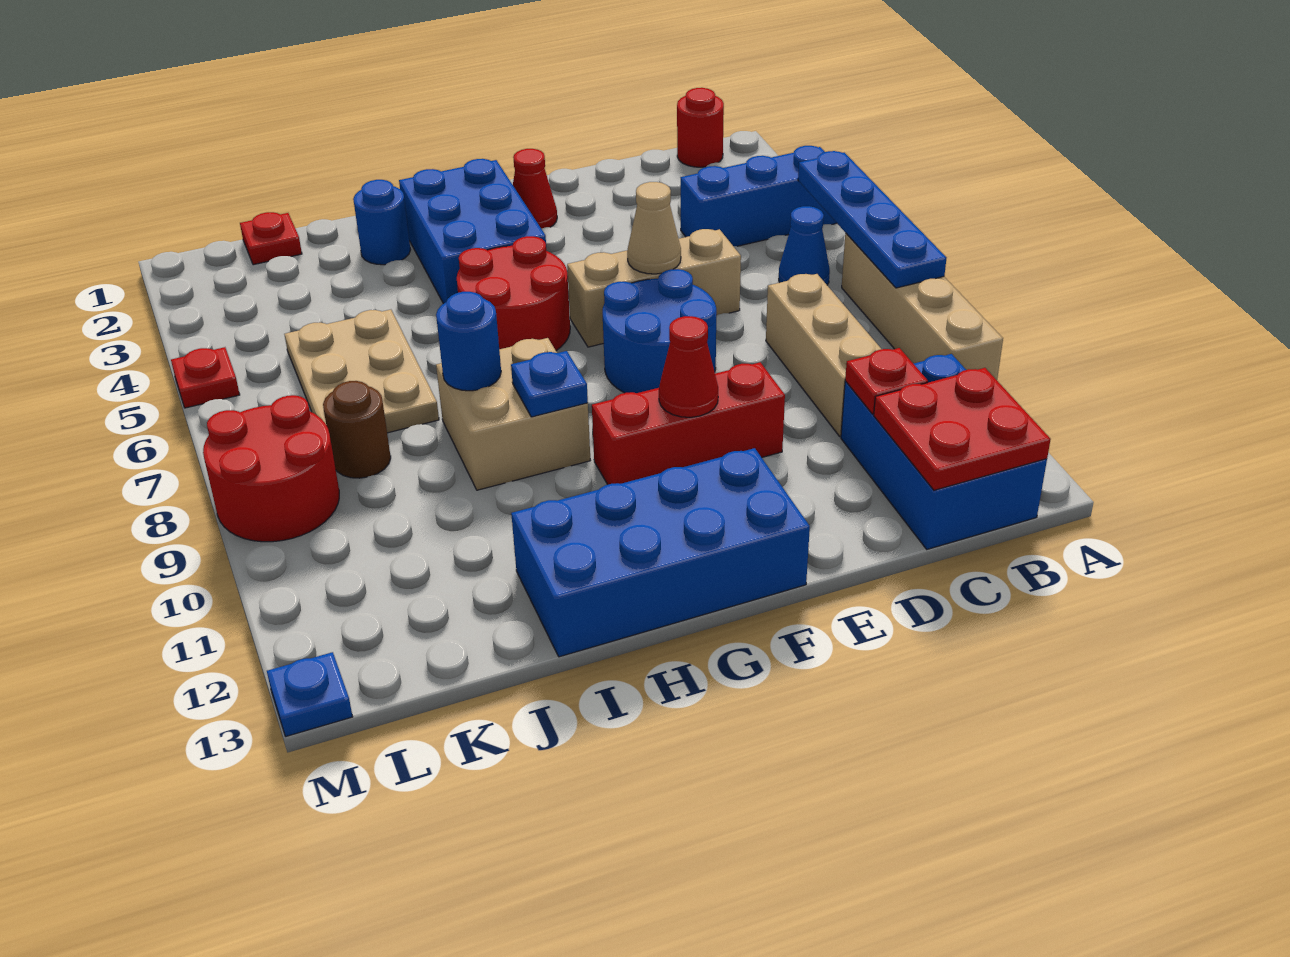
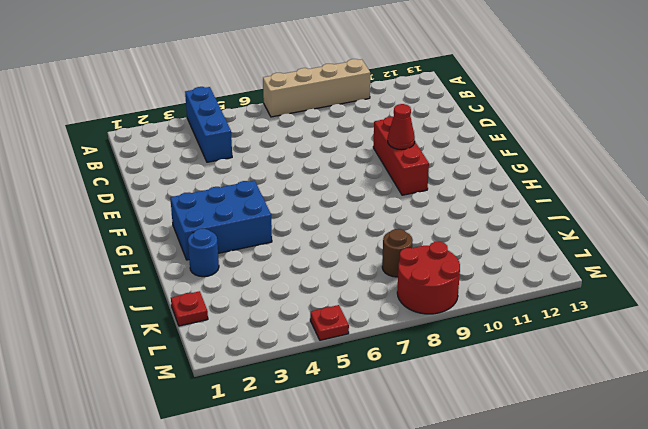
none -> red 1x1 round brick [677,88,724,167]
none -> blue 1x1 cone [779,206,830,285]
none -> blue 2x3 brick [841,354,1047,549]

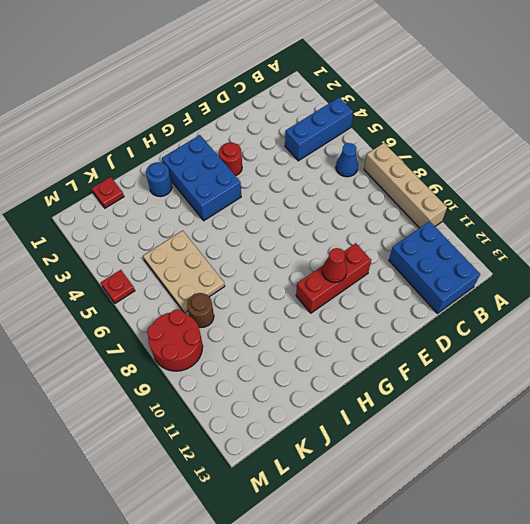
red 1x1 round brick [219,142,242,176] -> red 1x1 round brick moved to [677,88,724,167]
none -> tan 1x3 brick [766,274,881,437]
none -> tan 1x3 brick [567,229,741,347]
none -> blue 2x2 round brick [603,269,716,393]

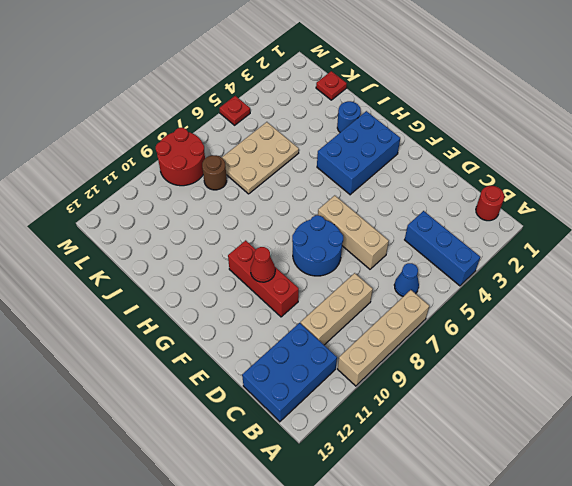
none -> red 1x1 cone [513,149,557,229]
none -> blue 2x4 brick [511,448,810,657]
none -> red 2x2 round brick [457,236,570,351]

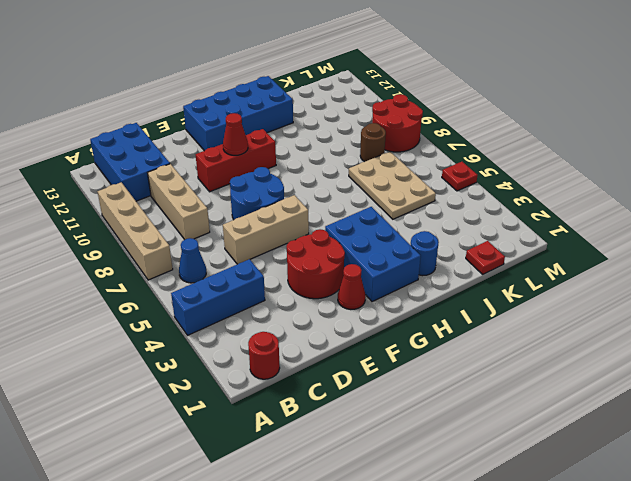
red 2x2 round brick [287,229,345,299] -> red 2x2 round brick moved to [457,236,570,351]
none -> tan 2x2 brick [436,338,590,490]
none -> blue 1x1 plate [267,652,353,736]
none -> blue 1x4 plate [798,151,946,288]

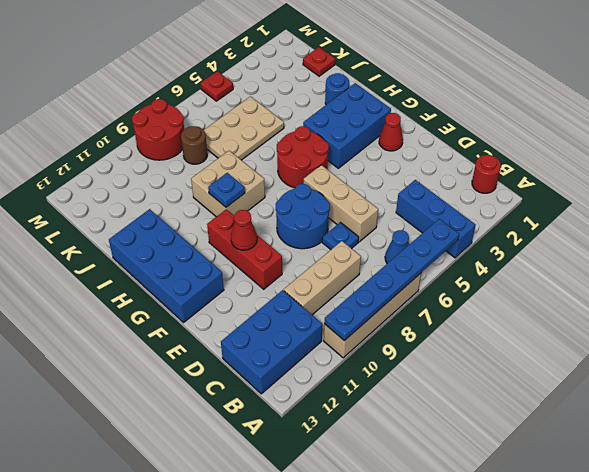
blue 1x6 plate [324,219,459,340] -> blue 1x4 plate [798,151,946,288]
blue 1x1 plate [322,222,359,249] -> blue 1x1 plate moved to [267,652,353,736]
none -> red 2x2 plate [874,368,1051,490]
none -> red 1x1 plate [845,348,928,414]
none -> tan 1x1 cone [627,182,681,274]

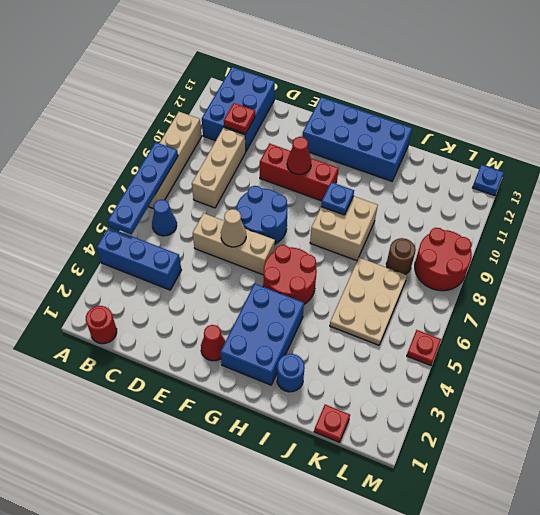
none -> red 2x2 plate [874,368,1051,490]
none -> blue 1x1 round brick [436,292,501,391]

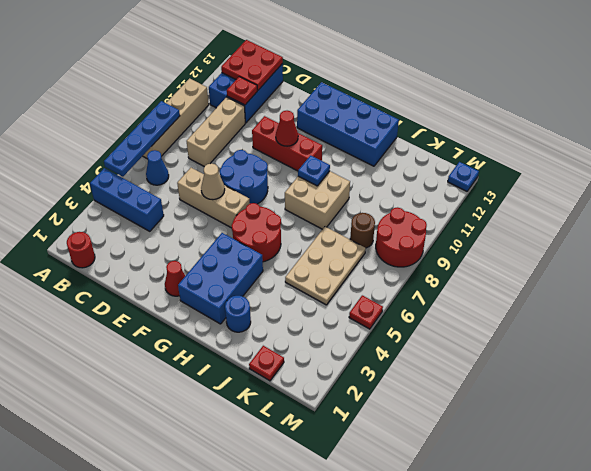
none -> blue 1x1 round brick [436,292,501,391]

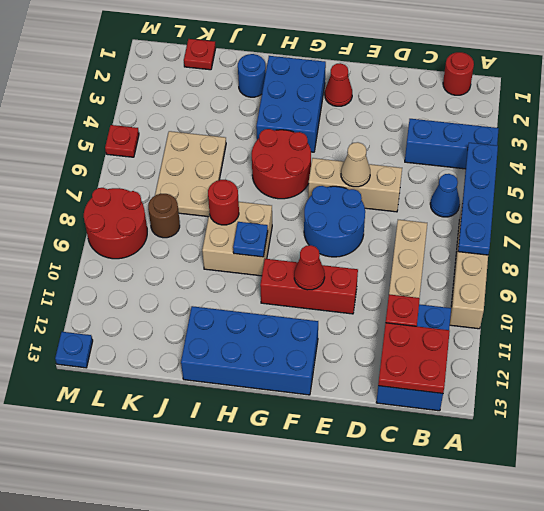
red 1x1 round brick [208,180,239,225] -> blue 1x1 round brick [436,292,501,391]

